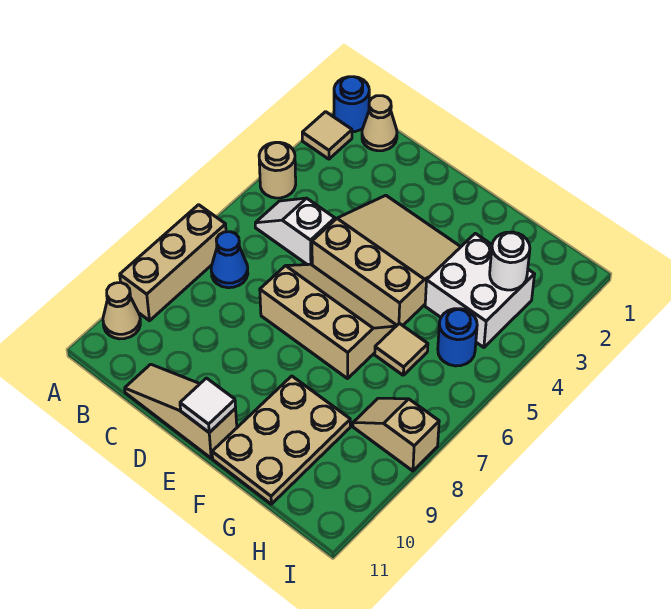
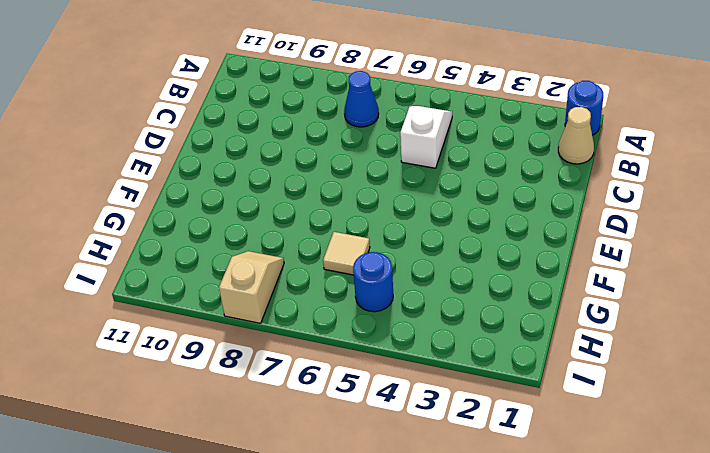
none -> tan 1x1 tile [302,112,352,159]
none -> tan 1x1 round brick [259,142,296,198]
none -> tan 1x3 brick [120,205,226,321]

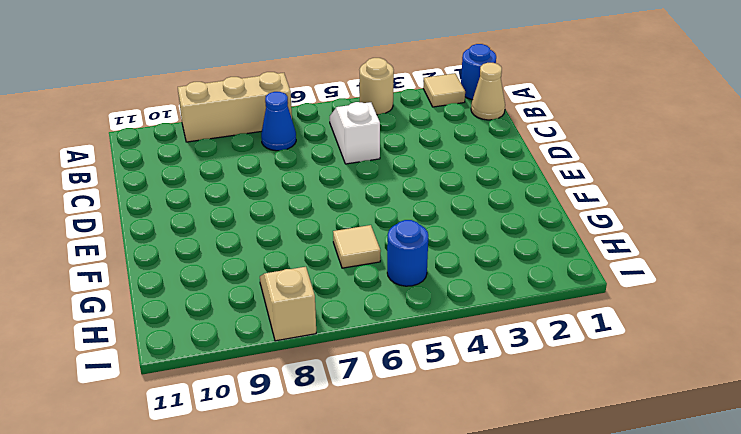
none -> tan 1x1 cone [103,283,140,339]
none -> tan 1x3 slope [125,364,237,458]
none -> tan 3x3 slope [312,195,461,326]

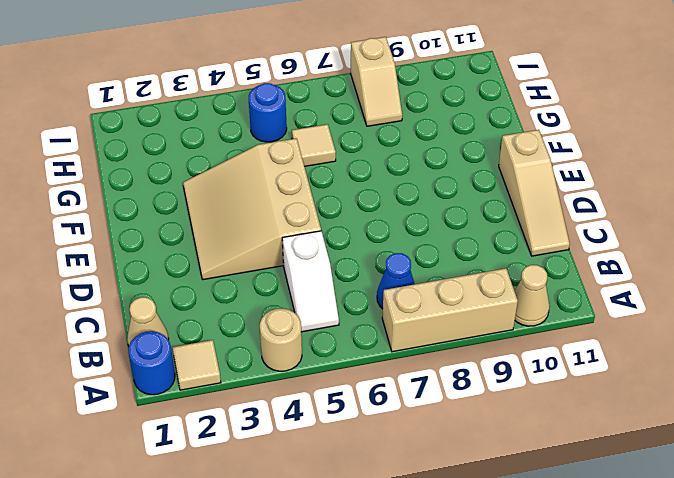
none -> tan 2x3 slope [260,264,397,378]
none -> tan 2x3 plate [212,376,350,504]
none -> white 2x2 brick [425,233,535,347]

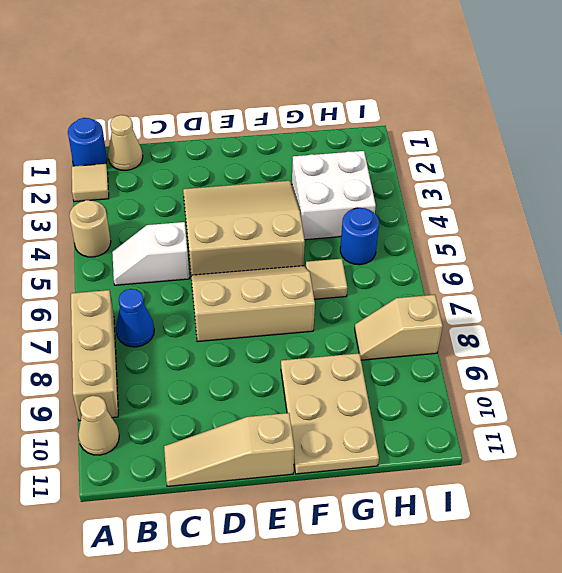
none -> white 1x1 tile [180,378,236,433]
none -> white 1x1 round brick [490,232,530,290]

